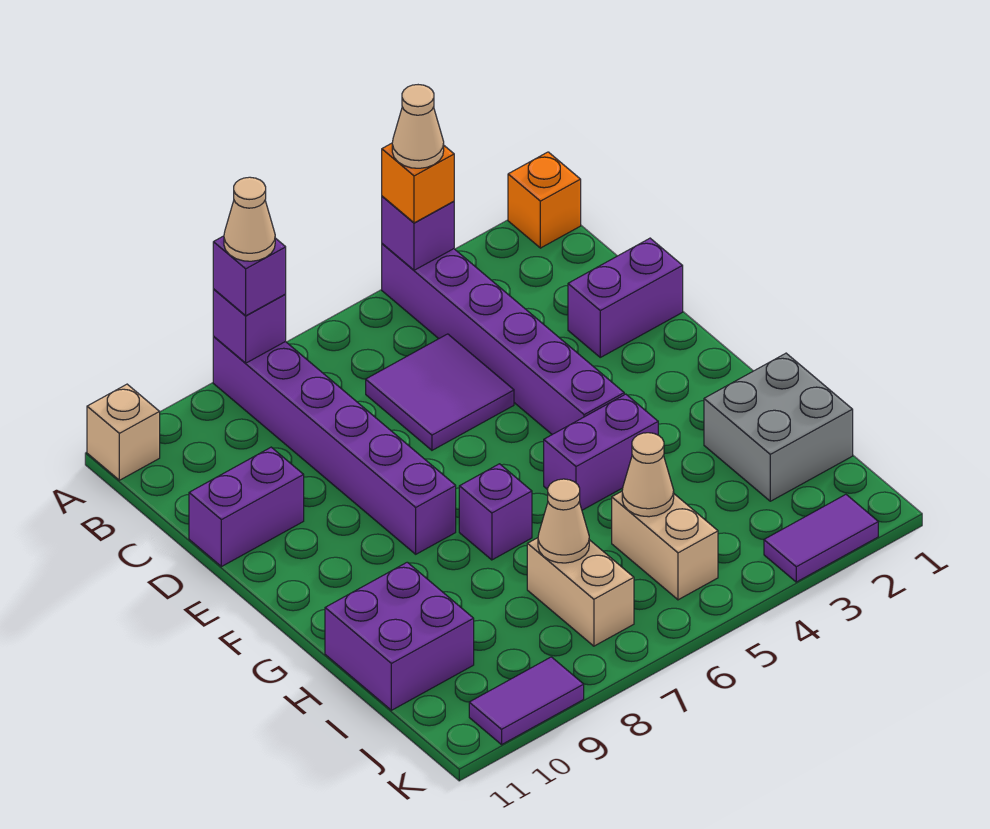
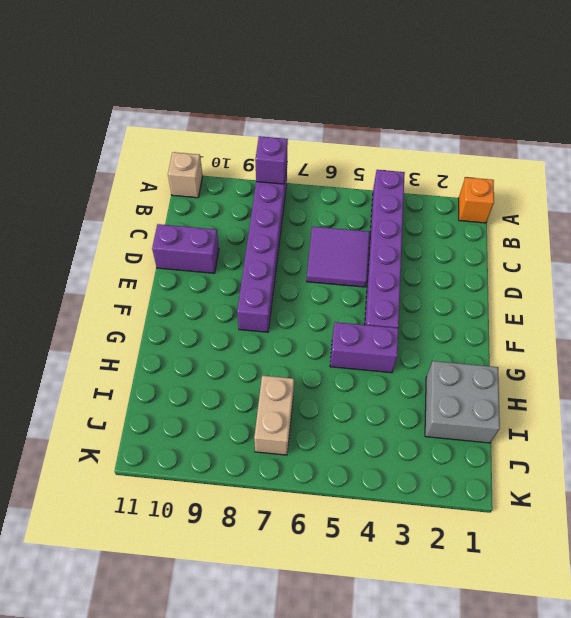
none -> purple 1x2 brick [568,238,683,357]
none -> purple 1x1 brick [459,464,532,560]
none -> purple 2x2 brick [325,562,474,710]

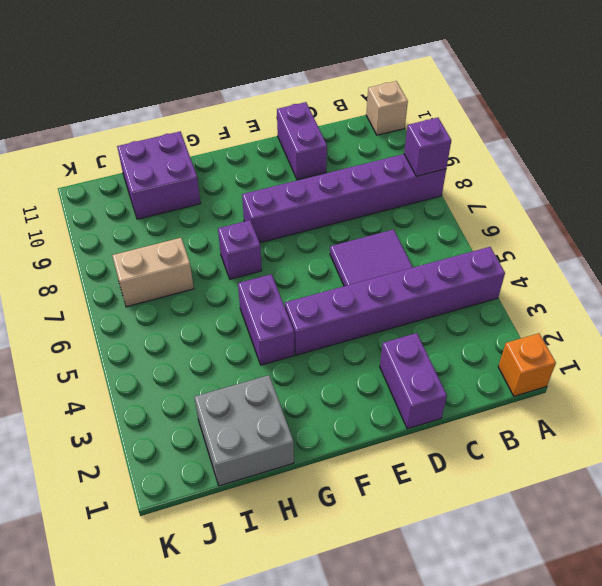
none -> tan 1x2 brick [612,491,718,600]
none -> purple 1x2 tile [764,495,878,582]
none -> purple 1x2 tile [469,657,584,745]

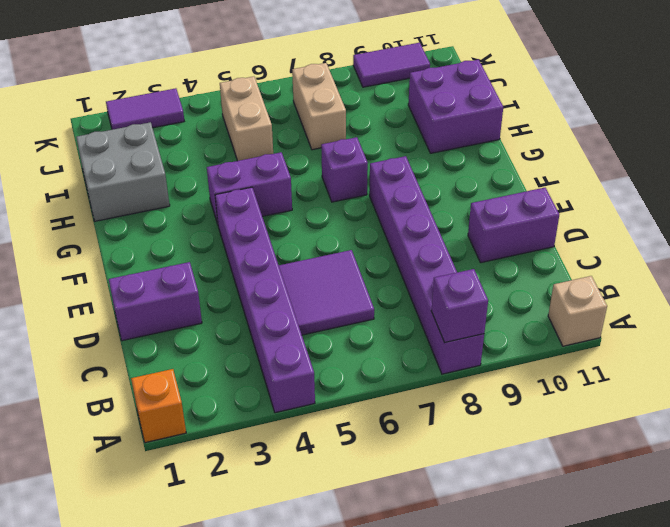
none -> purple 1x1 brick [382,196,454,270]
none -> tan 1x1 cone [622,433,674,517]
none -> tan 1x1 cone [538,479,589,563]

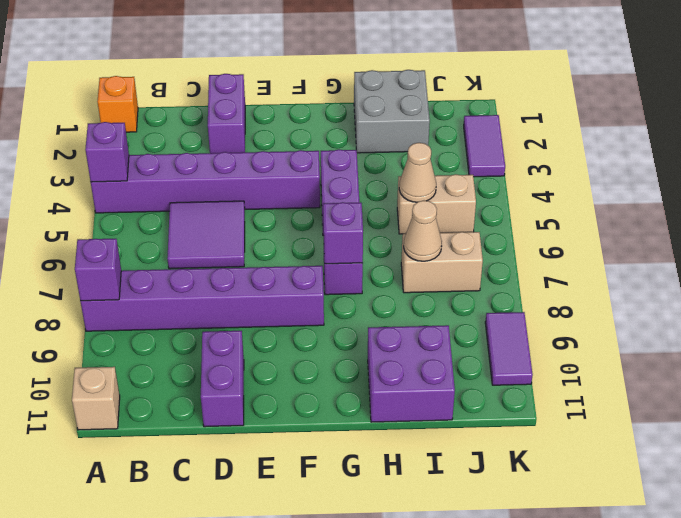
purple 1x1 brick [323,202,363,264] -> purple 1x1 brick moved to [213,236,286,316]
none -> orange 1x1 brick [382,143,454,223]
none -> tan 1x1 cone [392,85,444,168]
none -> tan 1x1 cone [224,177,275,261]

